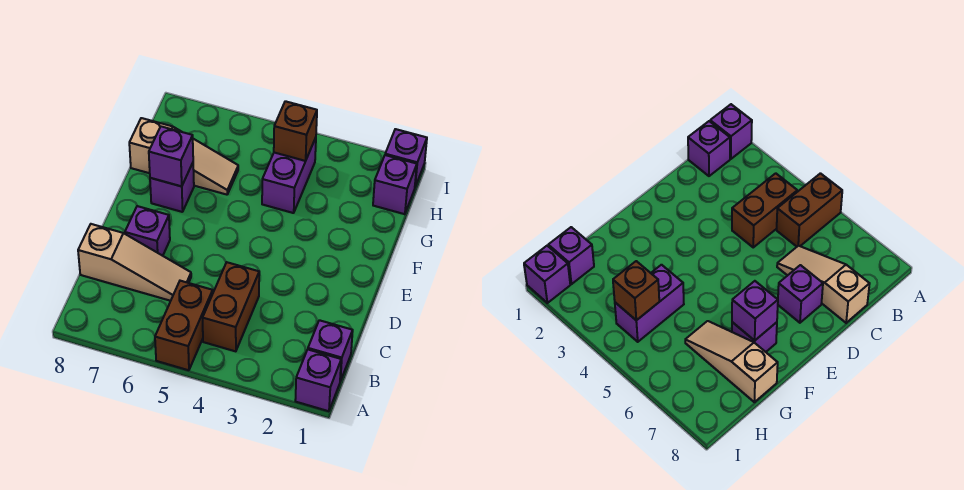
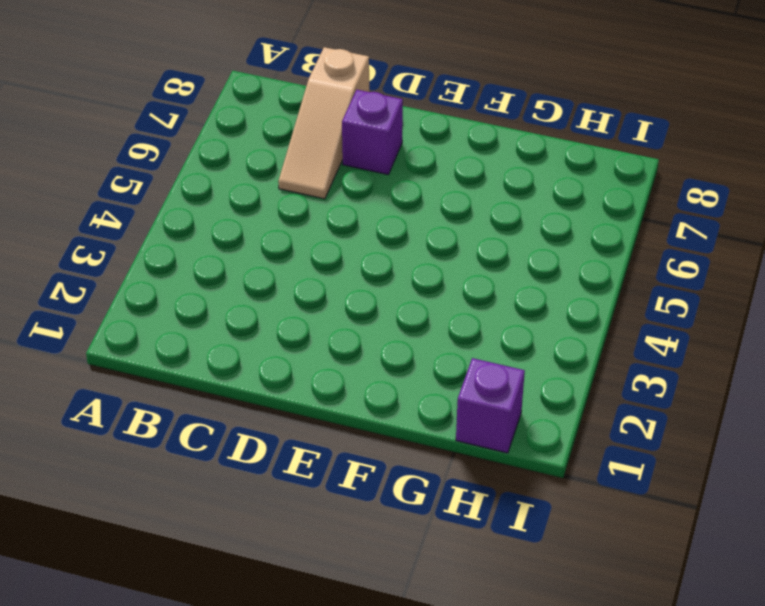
none -> purple 1x1 brick [295,350,341,411]
none -> brown 1x2 brick [155,281,213,370]
none -> purple 1x1 brick [308,320,353,381]

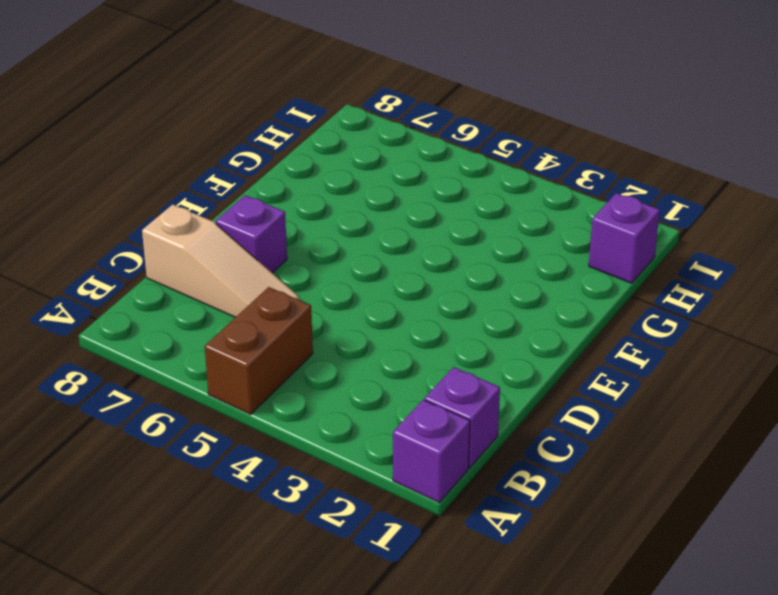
none -> brown 1x2 brick [203,262,259,351]
none -> purple 1x1 brick [150,163,194,212]
none -> purple 1x2 brick [262,138,316,213]

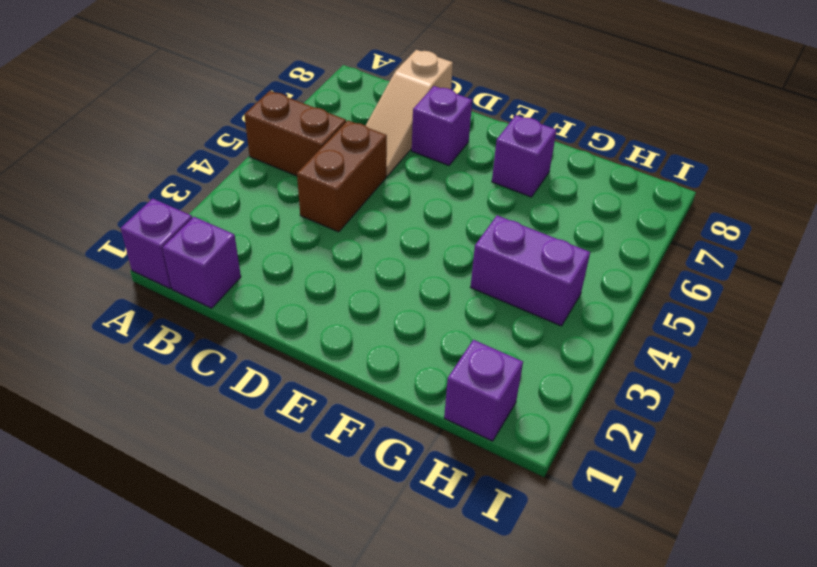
brown 1x2 brick [297,121,387,232] -> brown 1x2 brick turned to [203,262,259,351]
none -> tan 1x3 slope [129,118,238,195]
none -> purple 1x1 brick [385,129,427,186]
none -> purple 1x1 brick [149,126,193,186]

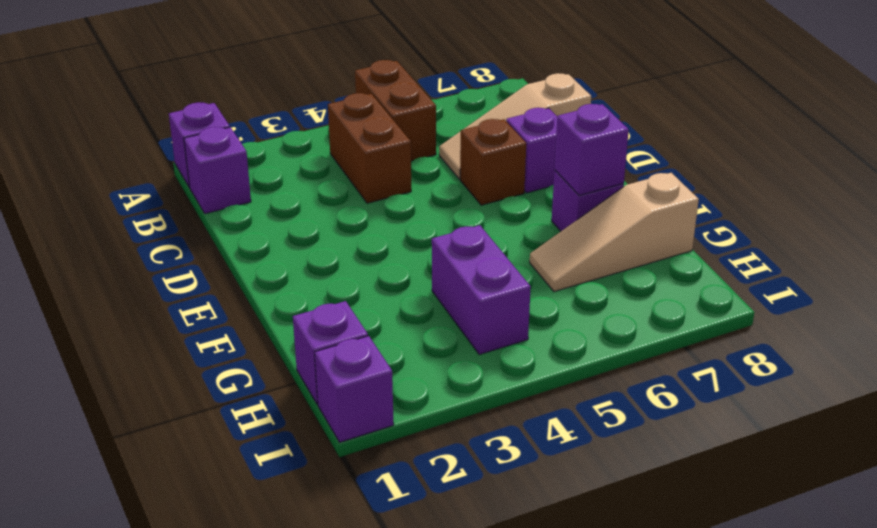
brown 1x1 brick [460,119,526,205] -> brown 1x1 brick moved to [274,101,317,161]

